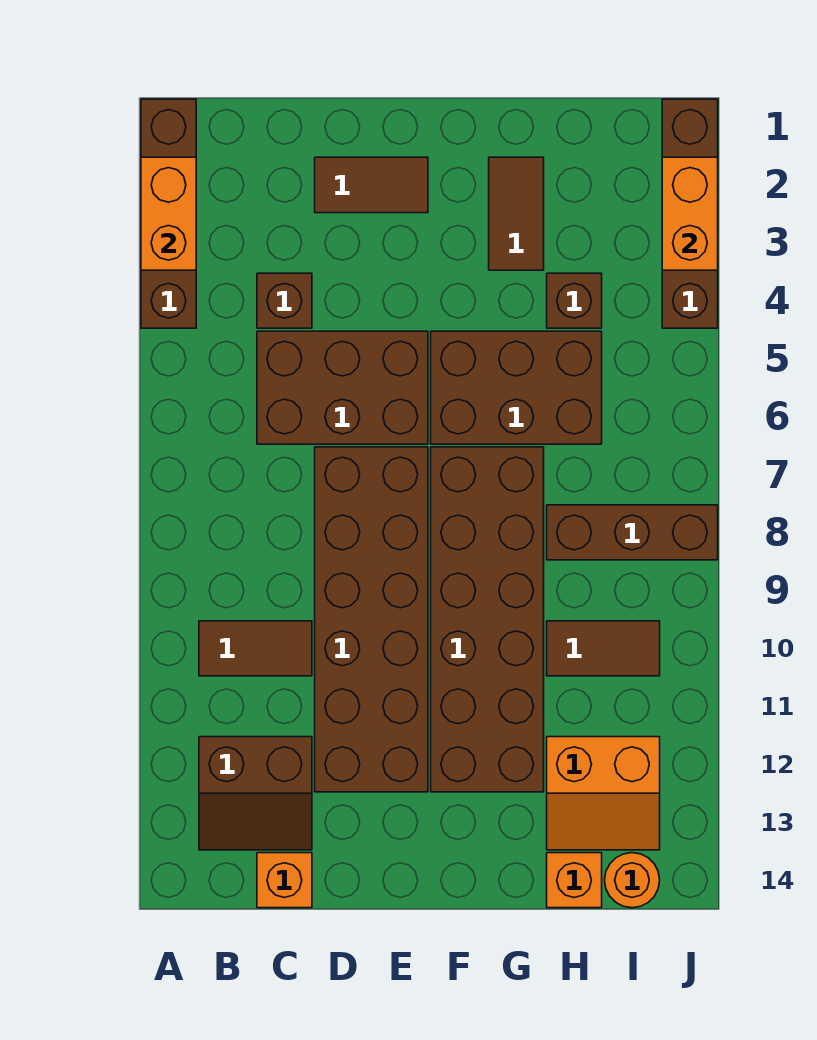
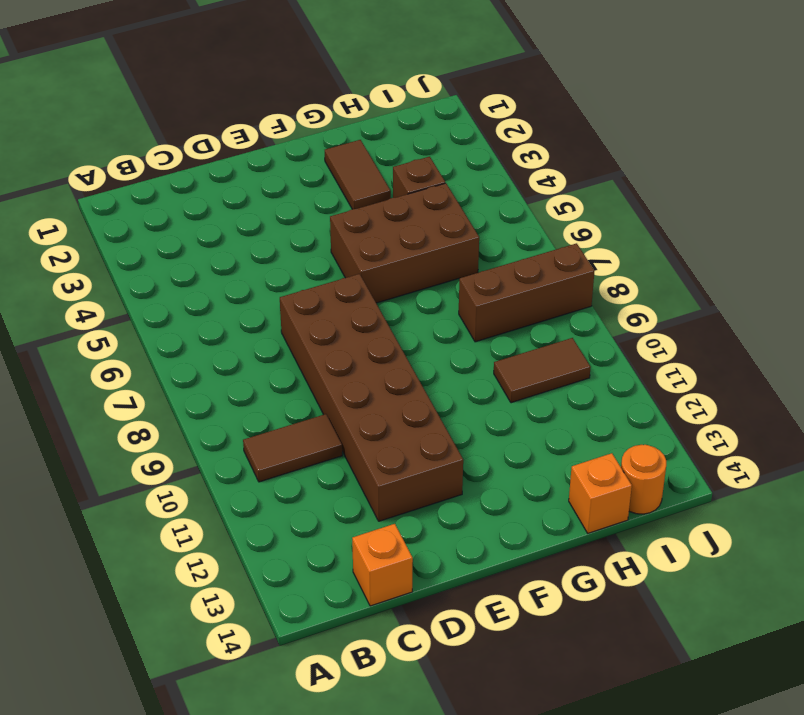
none -> brown 1x4 brick [141,99,196,328]
none -> brown 2x2 slope [199,737,312,850]
none -> brown 1x1 brick [257,273,312,328]

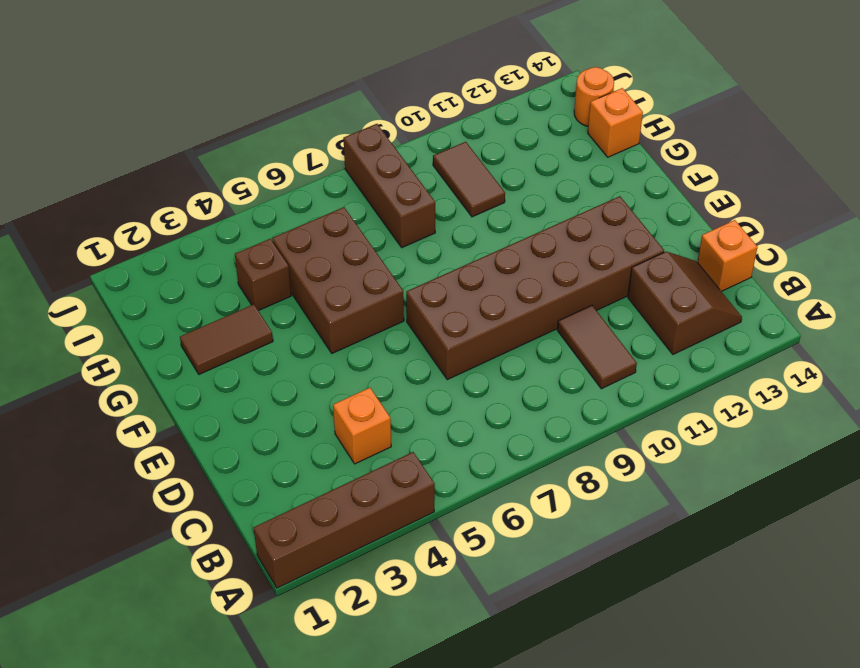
orange 1x1 brick [333,388,391,464] -> brown 1x1 brick [257,273,312,328]
none -> brown 2x3 brick [257,331,428,444]
none -> brown 1x2 tile [315,157,428,213]
none -> brown 2x6 brick [431,447,544,792]

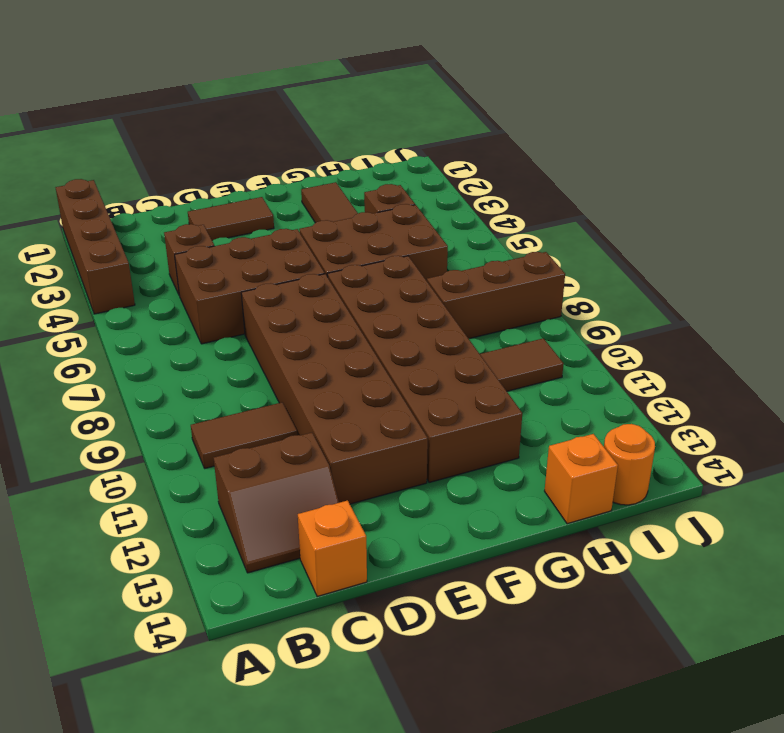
none -> orange 2x2 slope [547,737,660,850]
none -> brown 1x4 brick [662,99,718,328]
none -> orange 1x2 brick [141,157,196,270]

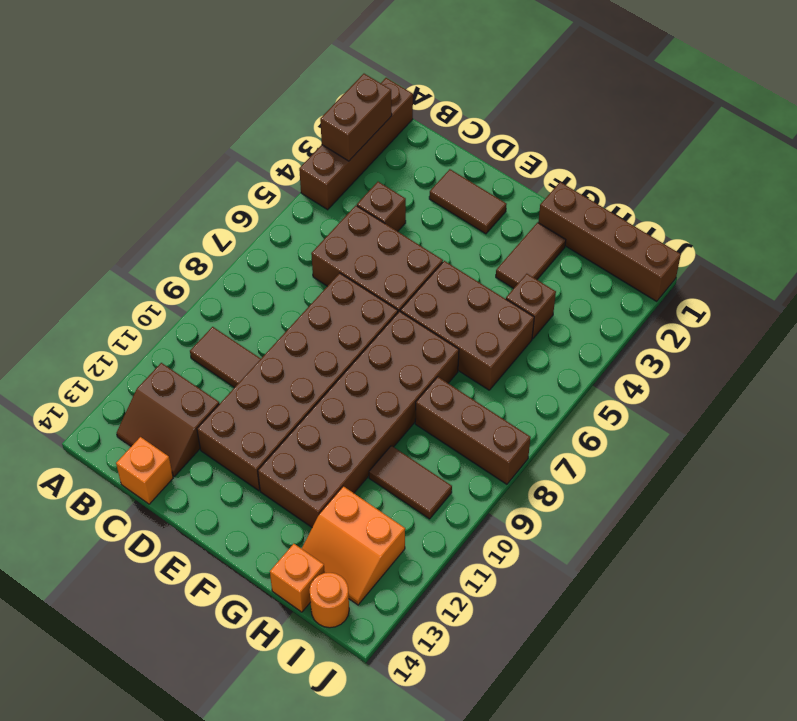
brown 1x2 brick [320,74,392,161] -> orange 1x2 brick [141,157,196,270]
brown 1x4 brick [538,182,681,301] -> brown 1x4 brick turned to [662,99,718,328]
none -> orange 1x2 brick [662,157,718,270]

